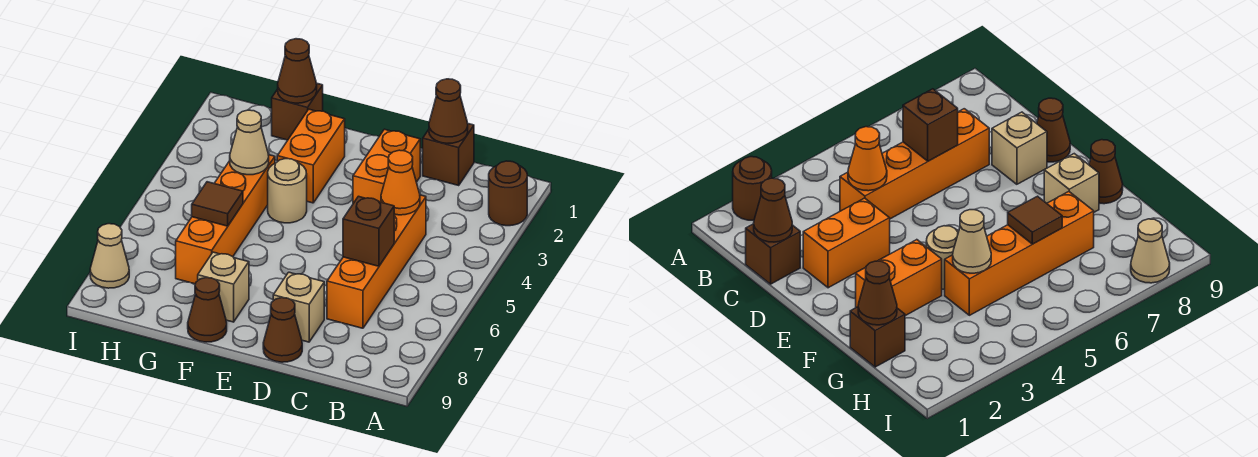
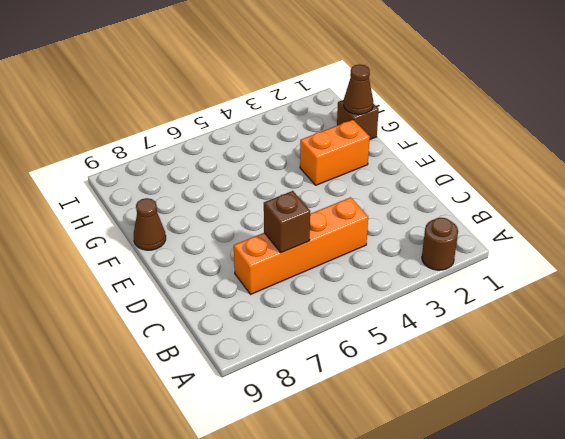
none -> brown 1x1 brick [423,124,474,185]
none -> orange 1x2 brick [353,129,420,203]
none -> tan 1x1 brick [273,272,324,342]

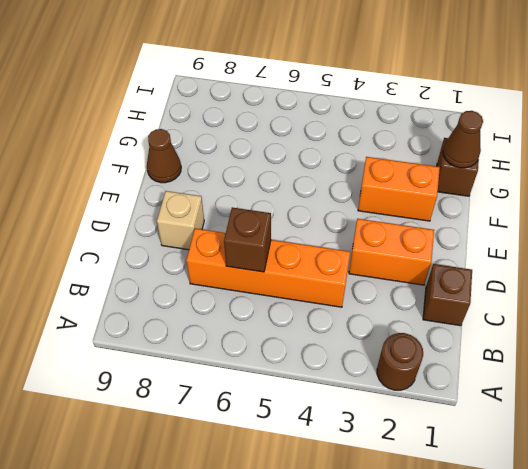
none -> brown 1x1 cone [263,298,302,362]
none -> tan 1x1 round brick [268,159,307,223]
none -> tan 1x1 brick [198,252,249,322]

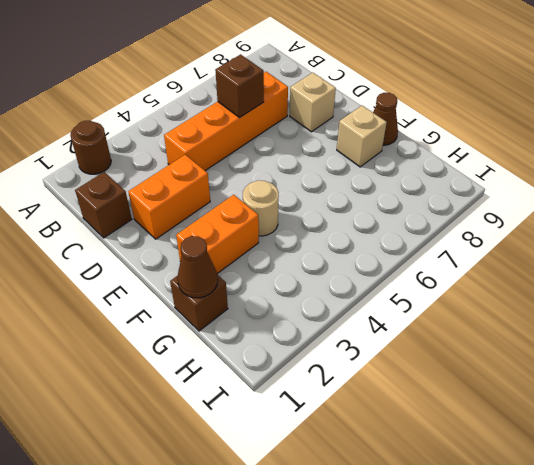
none -> brown 1x1 cone [263,298,302,362]
none -> orange 1x4 brick [176,155,275,284]
none -> tan 1x1 cone [90,224,129,288]

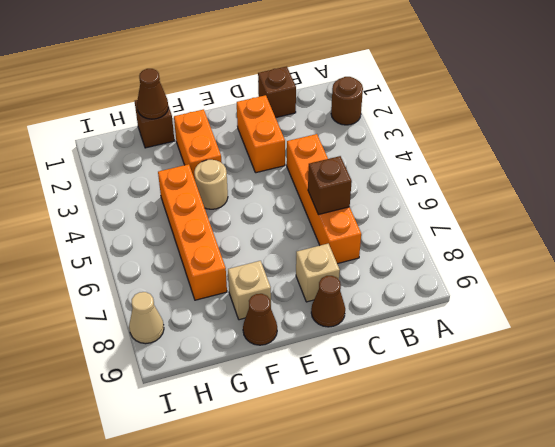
none -> brown 1x1 cone [429,79,468,143]
none -> orange 1x1 cone [381,150,420,215]
none -> tan 1x1 cone [230,110,269,175]

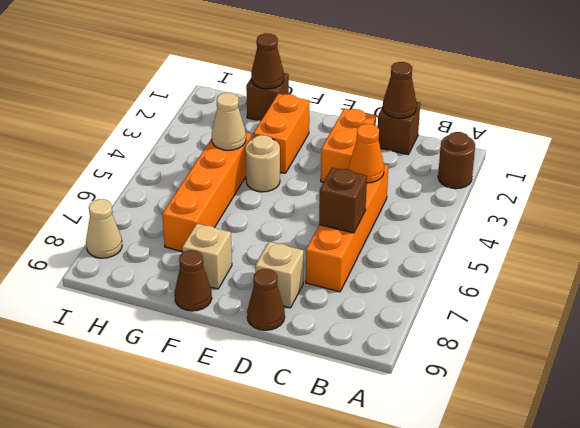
none -> brown 1x1 tile [192,182,243,226]

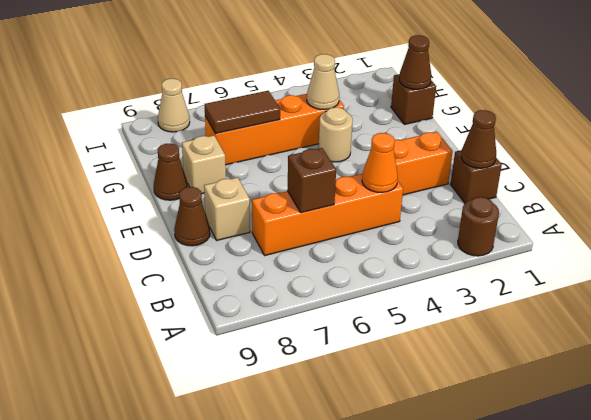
brown 1x2 tile [204,91,280,134] -> brown 1x1 tile [192,182,243,226]
none -> orange 1x2 brick [277,109,345,203]

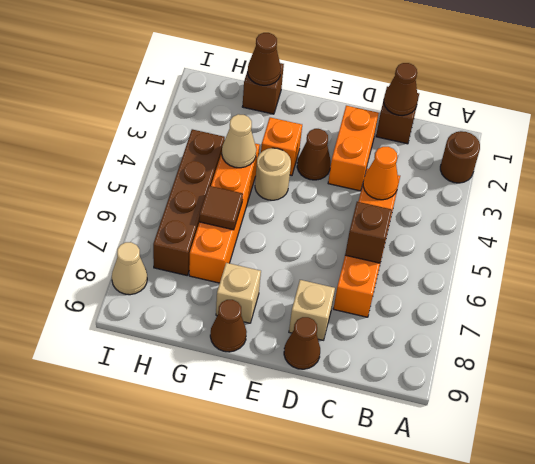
brown 1x1 cone [297,129,331,180] -> none
orange 1x1 brick [261,117,302,175] -> orange 1x2 brick [277,109,345,203]
brown 1x4 brick [153,129,225,275] -> none

